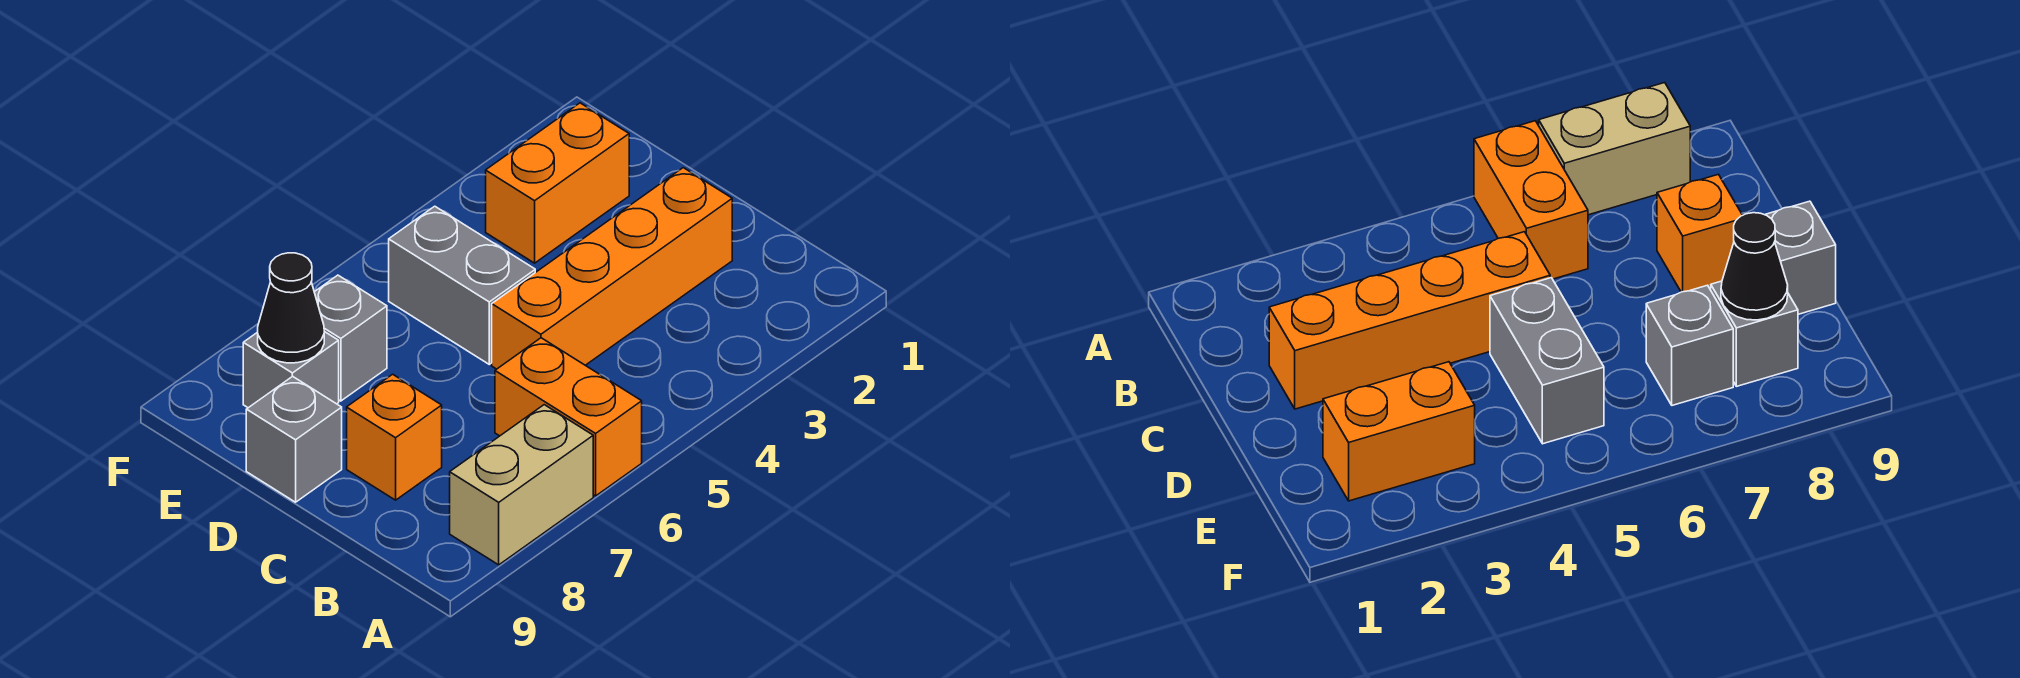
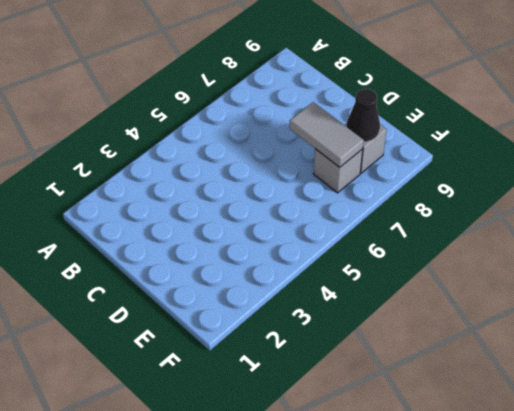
grey 1x2 tile [290,102,364,167] -> none
none -> orange 1x2 brick [495,338,642,496]
none -> tan 1x2 brick [450,405,593,565]

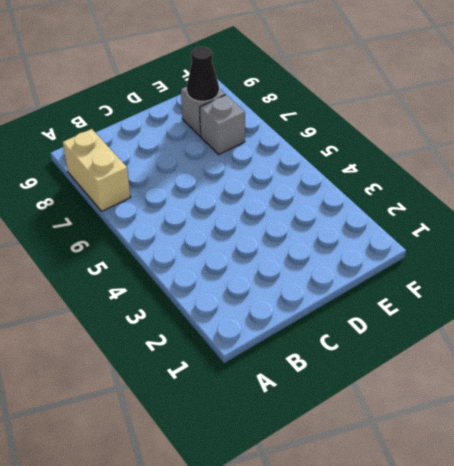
none -> orange 1x2 brick [495,338,642,496]
none -> orange 1x4 brick [492,168,732,369]

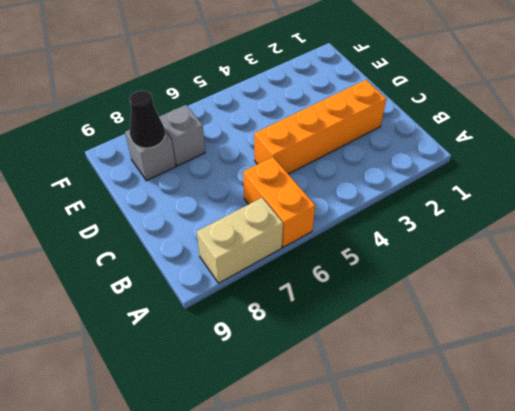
none -> orange 1x1 brick [347,374,442,500]
none -> grey 1x2 brick [389,206,535,364]

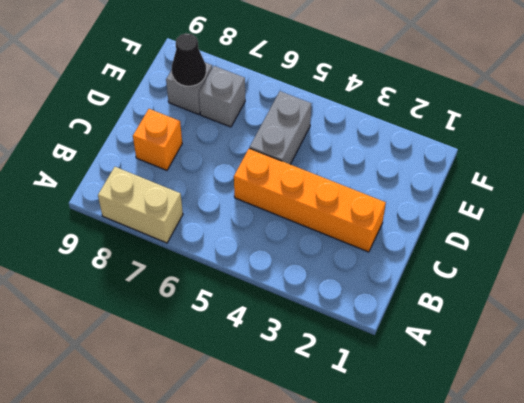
none -> orange 1x2 brick [495,338,642,496]
none -> grey 1x1 brick [246,376,342,502]

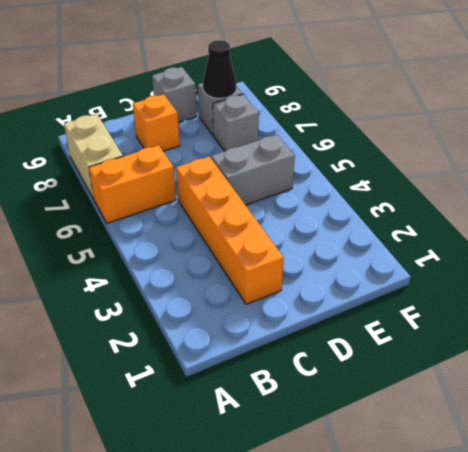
none -> orange 1x2 brick [486,103,629,263]

